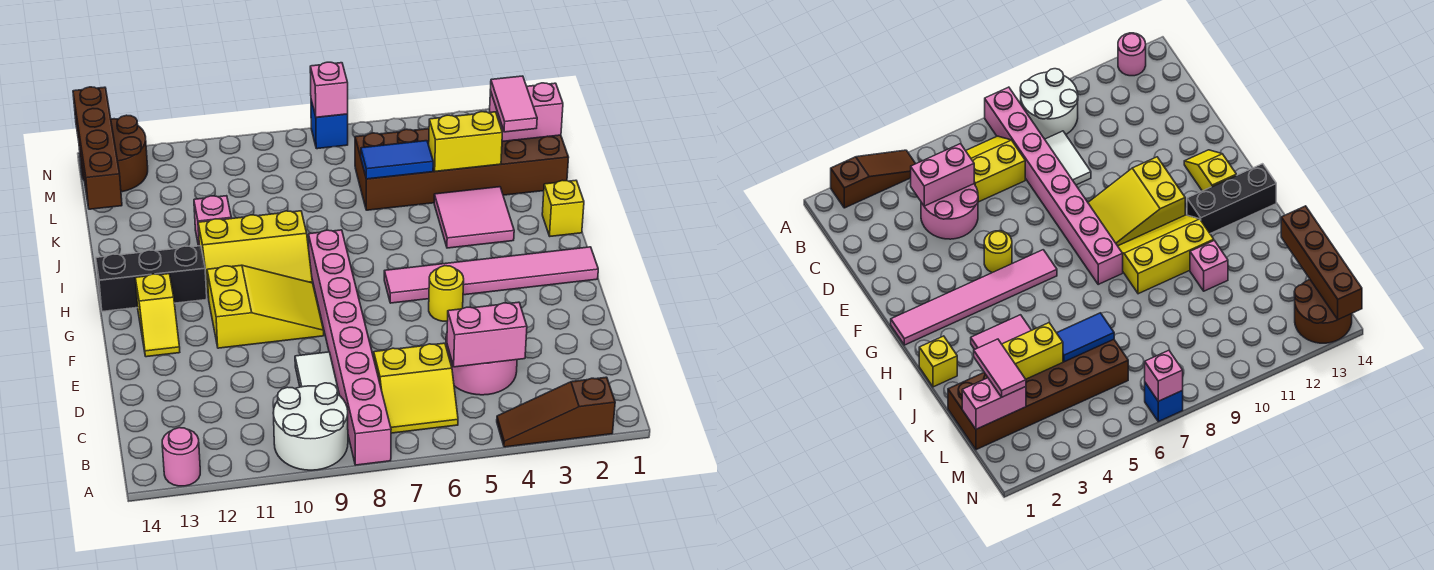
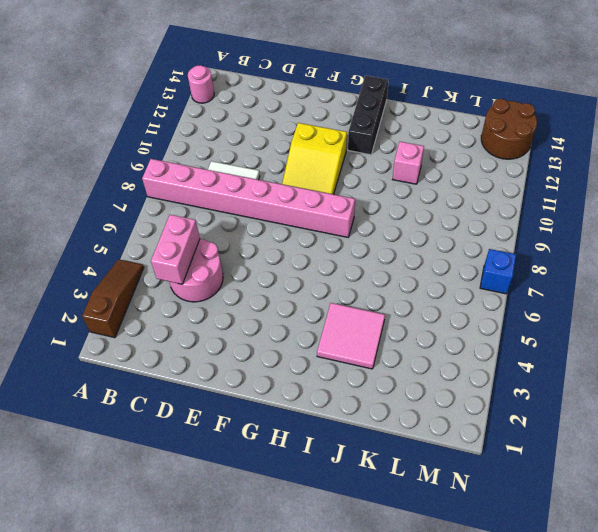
none -> white 2x2 round brick [273,383,348,470]
none -> yellow 2x2 slope [374,343,458,433]
none -> yellow 1x1 round brick [429,266,464,321]

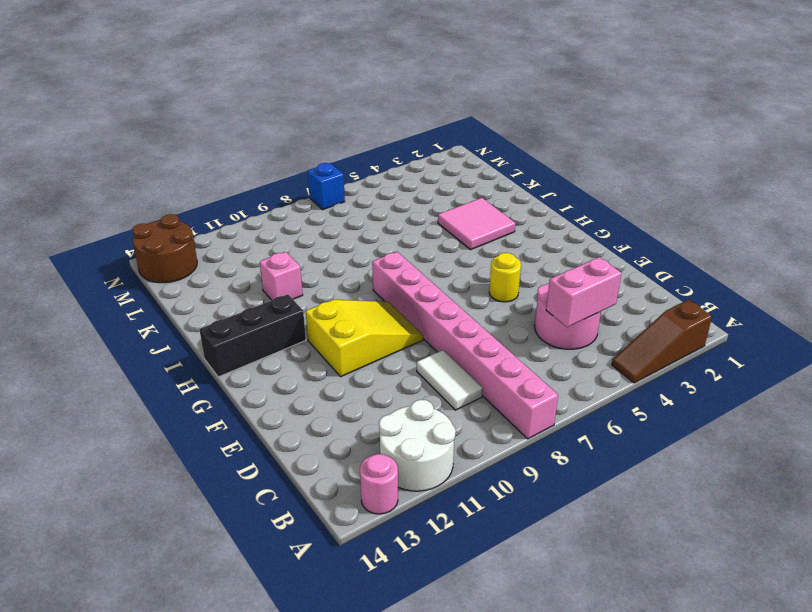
white 2x2 round brick [379,400,456,491] -> white 2x2 round brick moved to [273,383,348,470]
none -> yellow 2x2 slope [374,343,458,433]
none -> yellow 1x2 slope [135,274,180,357]
none -> pink 1x6 tile [384,247,598,303]

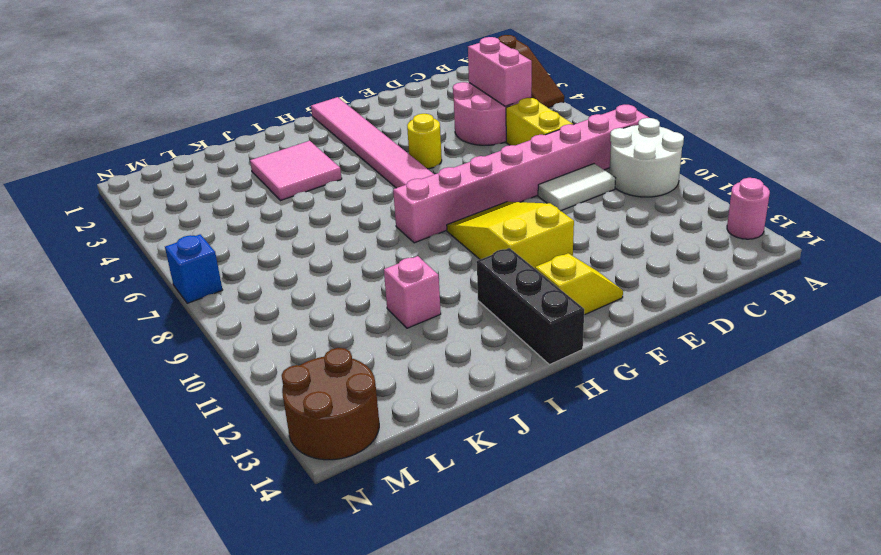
none -> yellow 2x3 slope [198,211,312,299]
none -> yellow 1x1 brick [542,180,584,236]
none -> brown 2x6 brick [355,129,569,210]

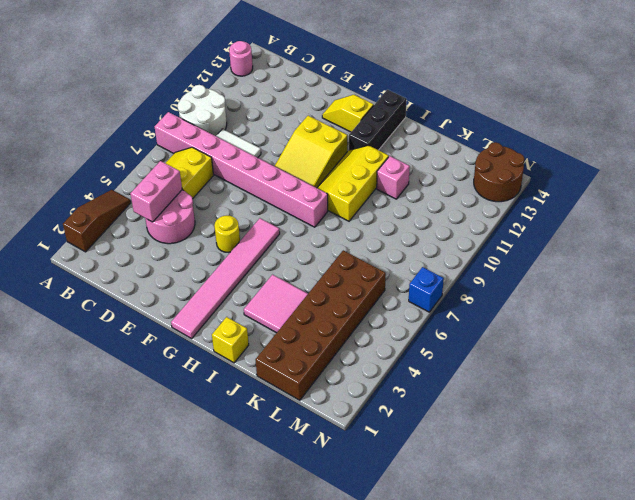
none -> yellow 1x2 brick [429,112,502,171]
none -> blue 1x2 tile [361,141,433,179]
none -> brown 1x4 brick [73,87,122,209]

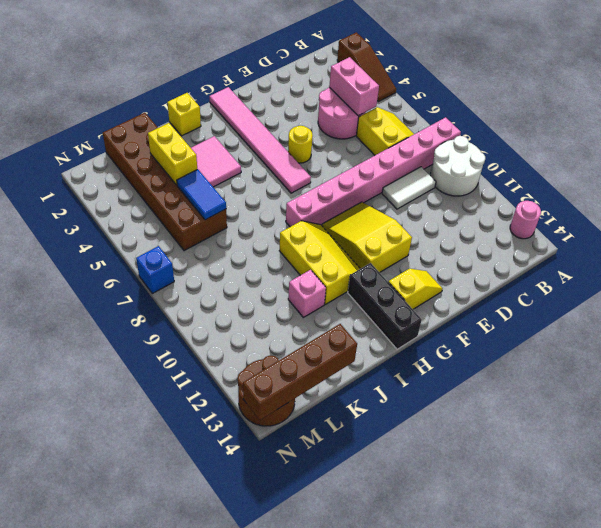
none -> pink 1x2 brick [490,83,563,142]
none -> pink 1x1 brick [310,62,348,117]
none -> pink 1x2 tile [490,76,537,132]

